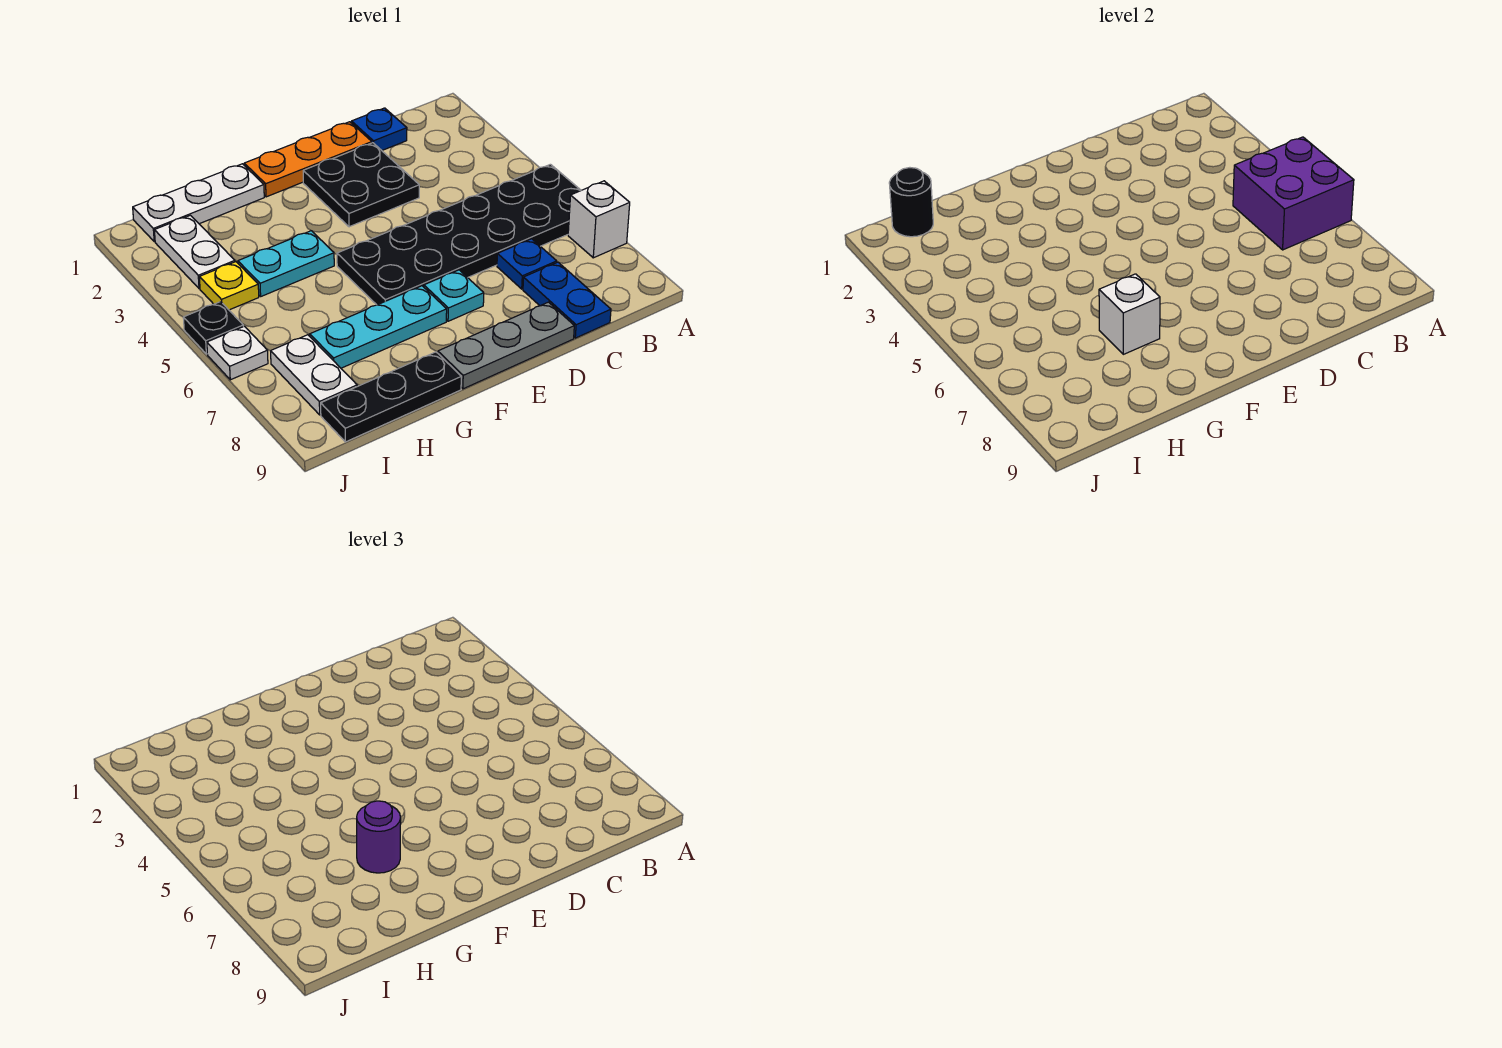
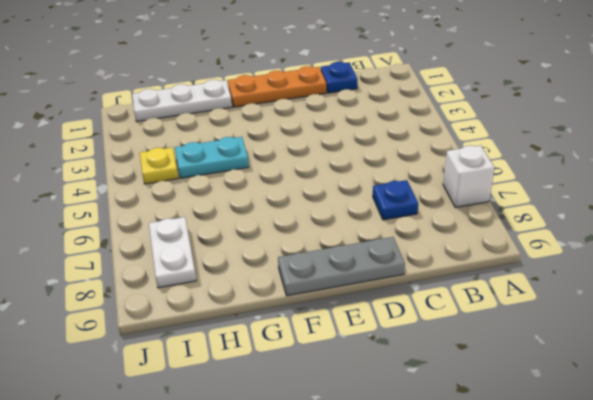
none -> black 2x6 plate [337,164,581,305]
none -> blue 1x2 plate [523,262,611,338]
none -> black 2x2 plate [303,143,419,227]

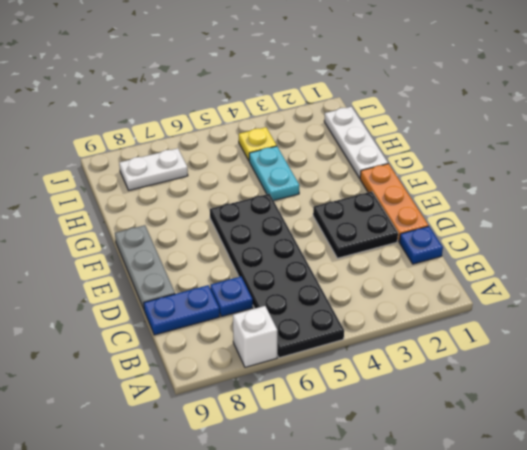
none -> cyan 1x1 plate [424,270,484,321]
none -> cyan 1x3 plate [310,286,447,368]
none -> black 1x3 plate [321,352,461,442]

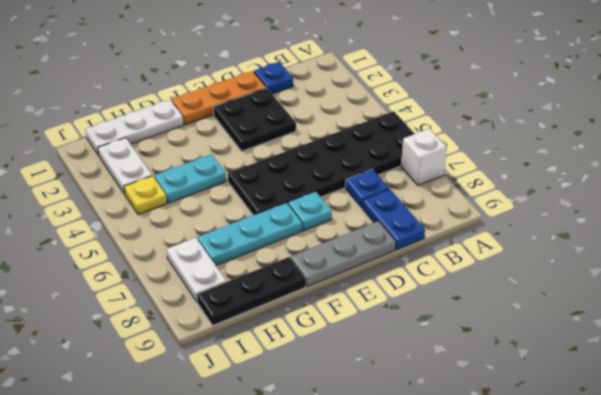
none -> black 1x1 plate [183,302,243,354]
none -> white 1x1 plate [207,326,268,380]
none -> purple 2x2 brick [1233,137,1354,250]

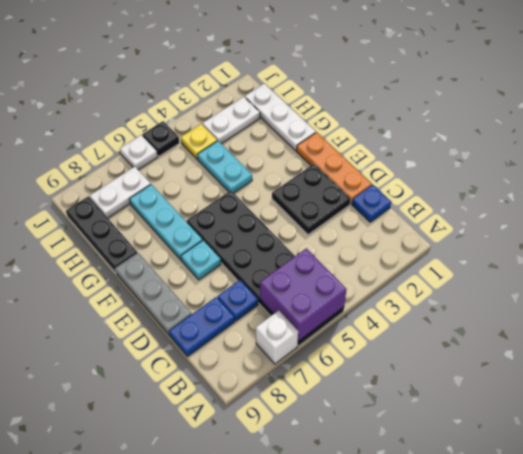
none -> white 1x1 brick [1099,274,1160,354]
none -> black 1x1 round brick [889,168,933,237]
none -> purple 1x1 round brick [357,801,401,873]

